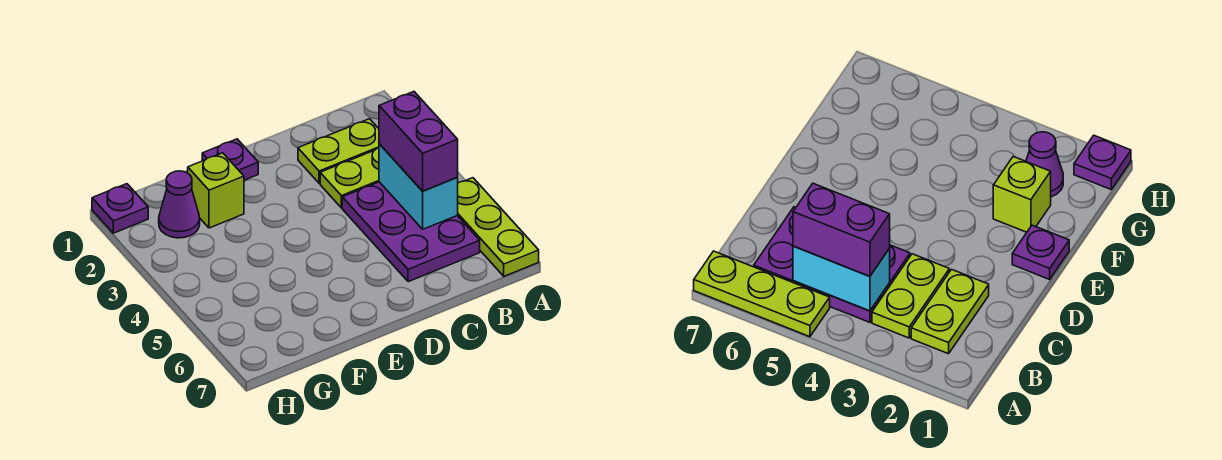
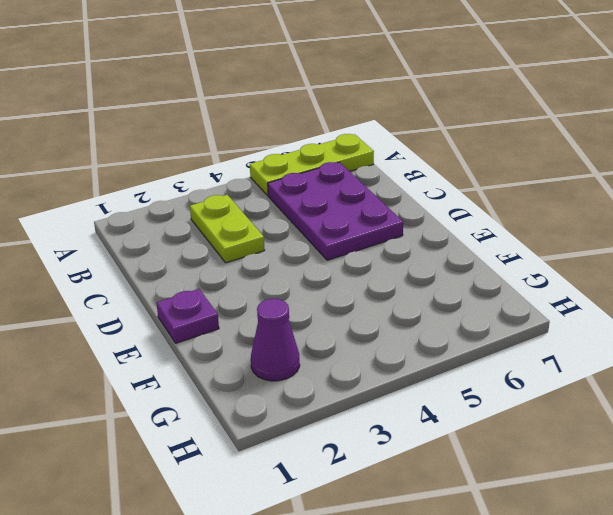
purple 2x3 plate [268,162,403,260] -> purple 2x3 plate turned to [342,182,480,282]
none -> lime 1x2 plate [298,119,379,183]
none -> lime 1x1 brick [188,153,244,228]

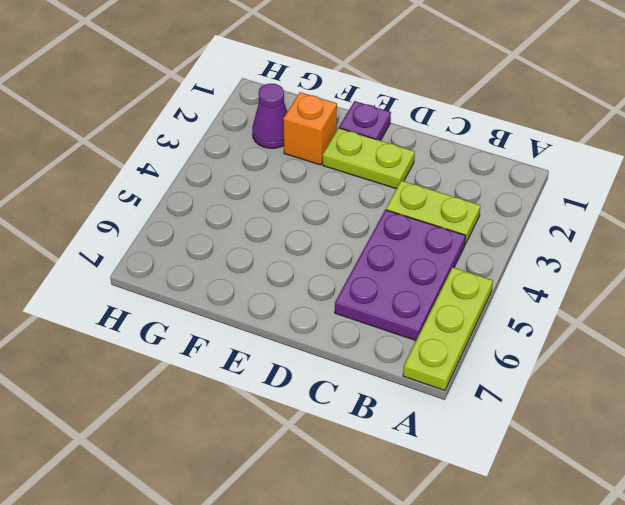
lime 1x2 plate [323,128,415,189] -> lime 1x2 plate moved to [298,119,379,183]
orange 1x1 brick [283,92,337,165] -> lime 1x1 brick [188,153,244,228]
none -> purple 1x1 plate [92,184,148,233]
none -> cyan 1x2 brick [379,144,458,229]

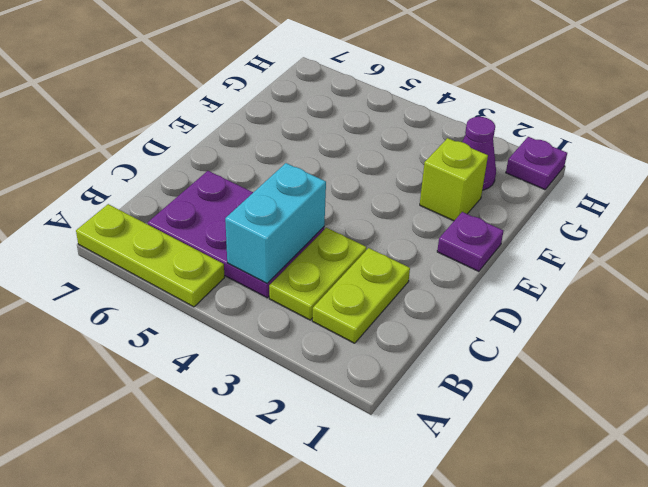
cyan 1x2 brick [225,163,326,283] -> cyan 1x2 brick turned to [379,144,458,229]
none -> purple 1x2 brick [379,92,458,191]

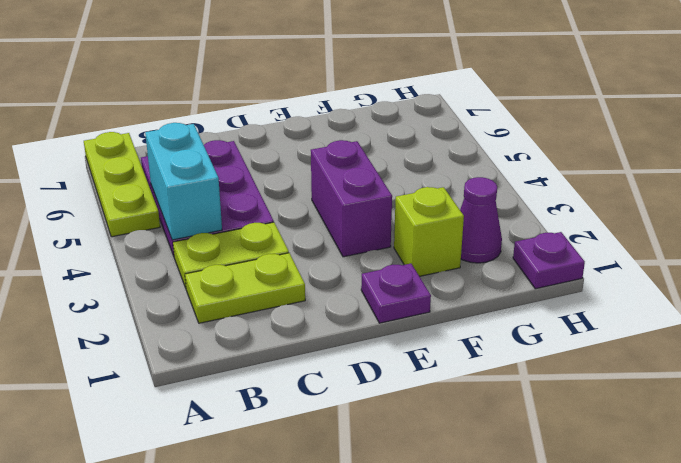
purple 1x2 brick [311,140,392,257] -> purple 1x2 brick moved to [379,92,458,191]

